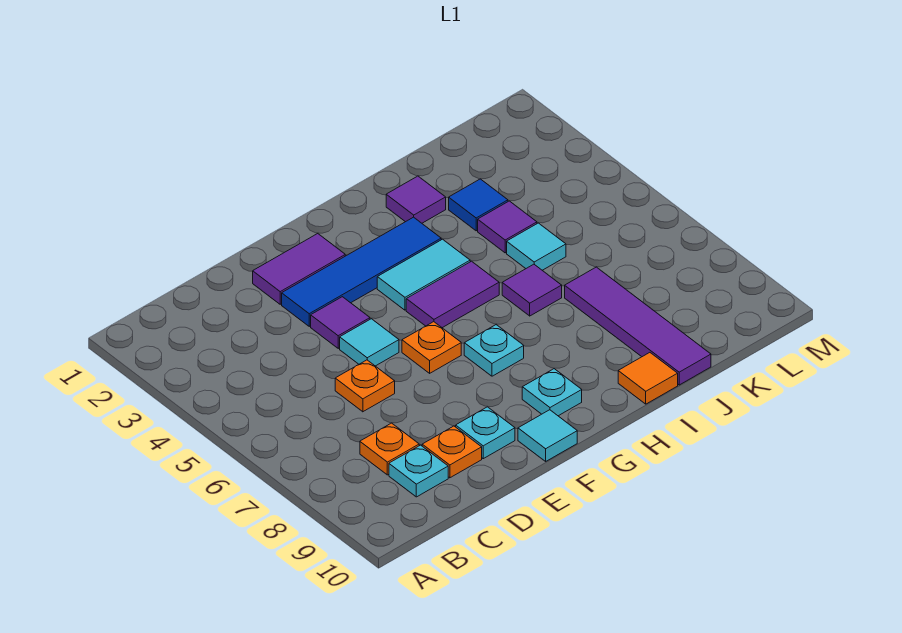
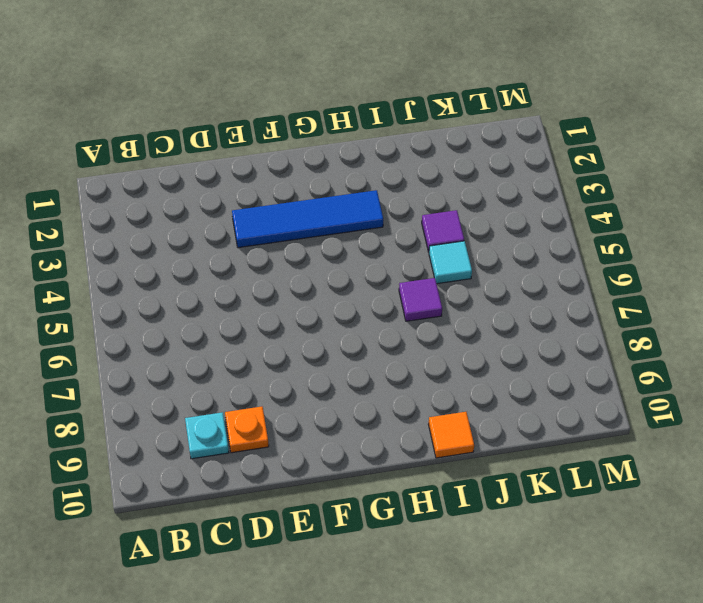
none -> orange 1x1 plate [360,423,419,475]
none -> orange 1x1 plate [335,360,395,412]
none -> purple 1x2 tile [253,234,345,304]

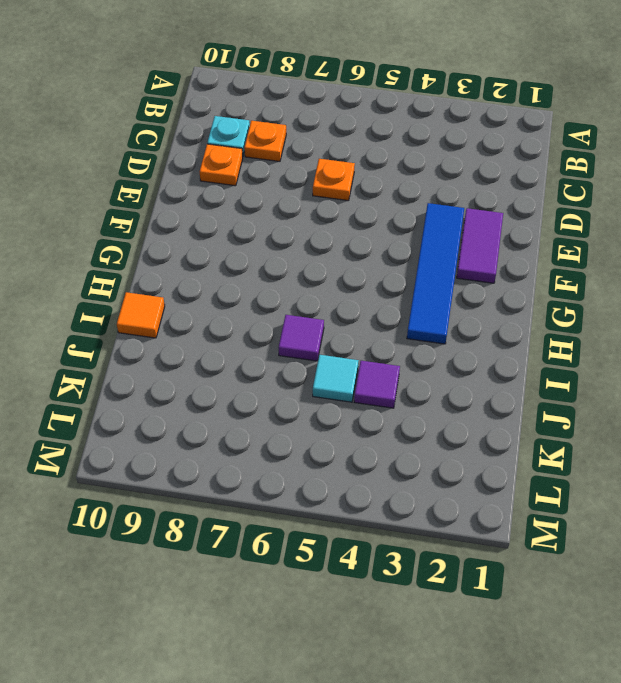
none -> purple 1x1 tile [311,297,370,348]
none -> cyan 1x1 tile [340,319,399,366]
none -> cyan 1x1 plate [456,407,515,459]

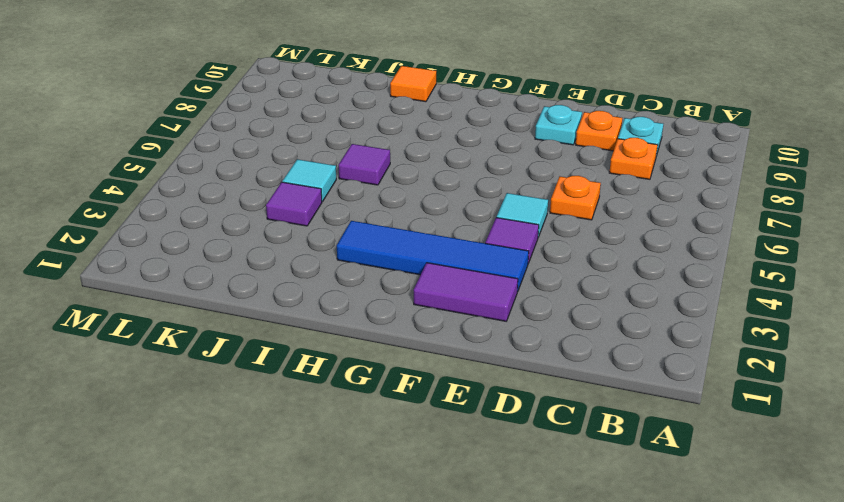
none -> orange 1x1 plate [402,322,461,373]
none -> cyan 1x1 tile [518,410,577,461]
none -> cyan 1x2 tile [377,239,470,310]

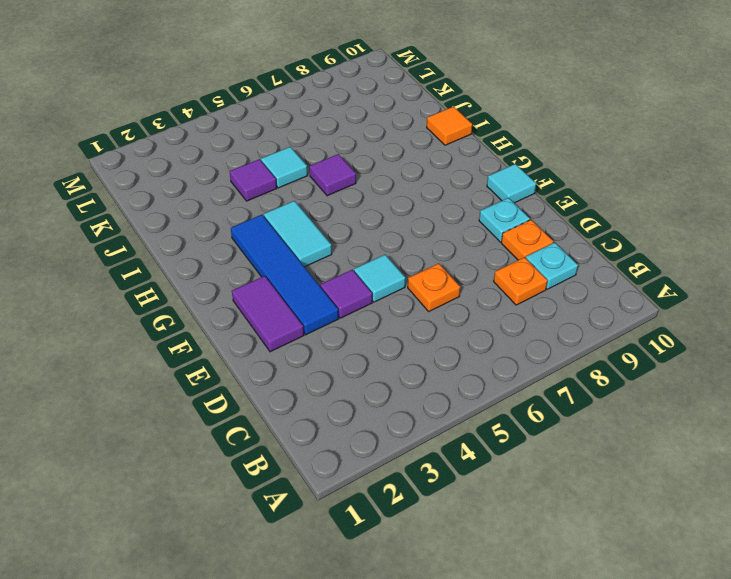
none -> orange 1x1 plate [402,322,461,373]
none -> purple 1x2 tile [406,261,499,328]
none -> cyan 1x1 plate [464,325,524,376]

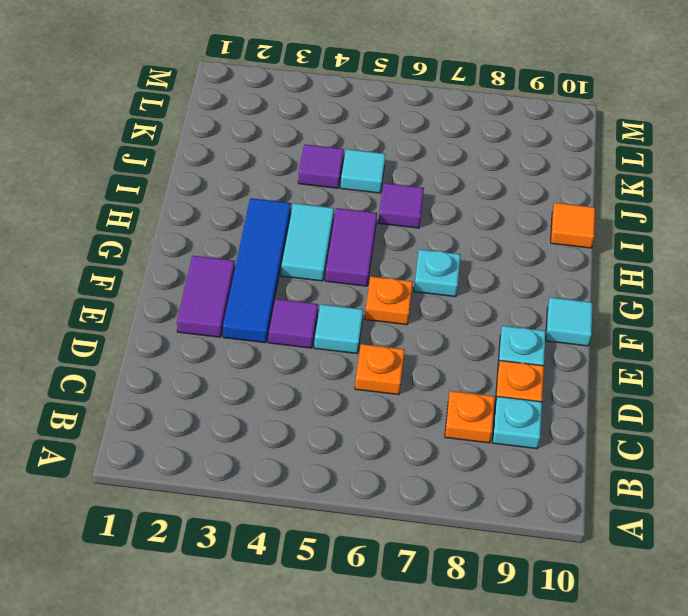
none -> cyan 1x1 plate [522,369,582,416]
none -> purple 1x1 tile [386,176,446,223]
none -> blue 1x1 tile [449,179,508,231]

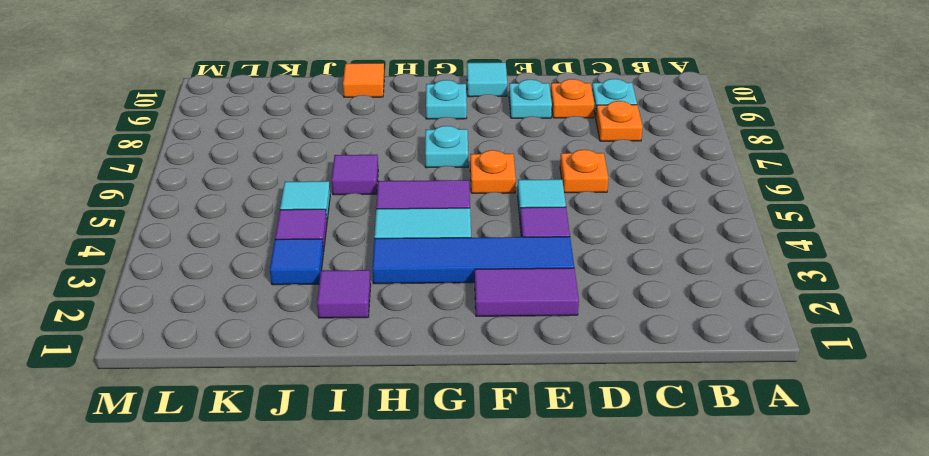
none -> purple 1x4 tile [565,267,711,385]

